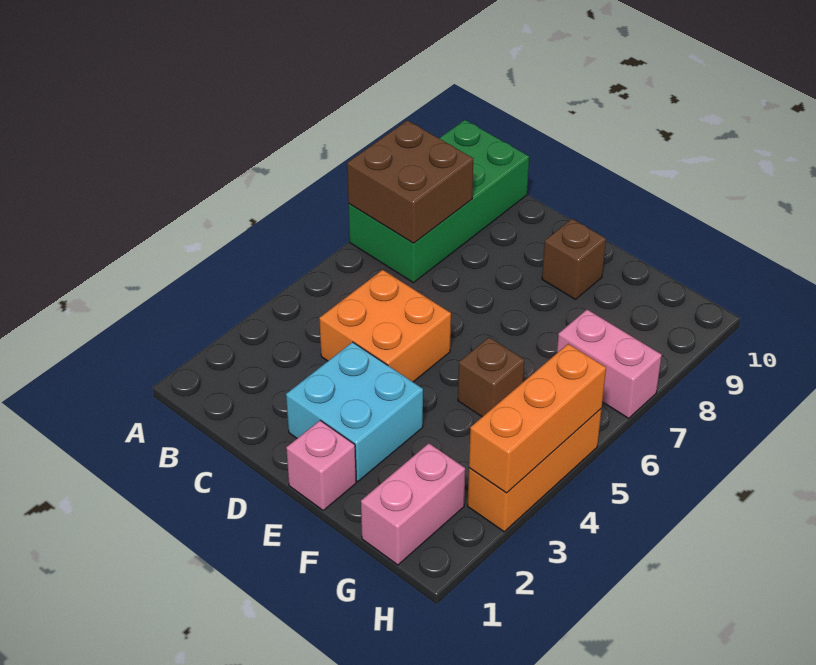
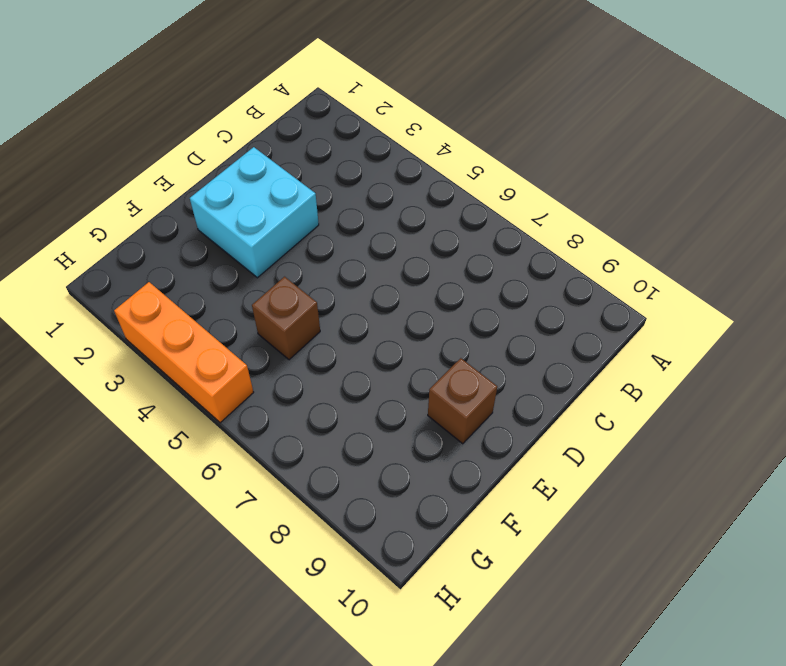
none -> green 2x4 brick [348,120,529,283]
none -> orange 2x2 brick [319,270,451,382]

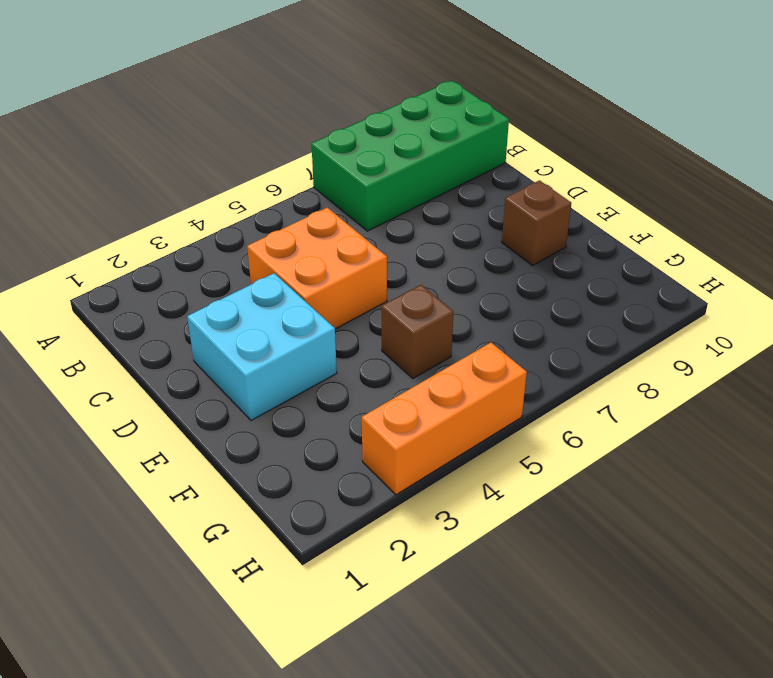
none -> pink 1x1 brick [286,420,356,510]
none -> pink 1x2 brick [361,443,465,565]

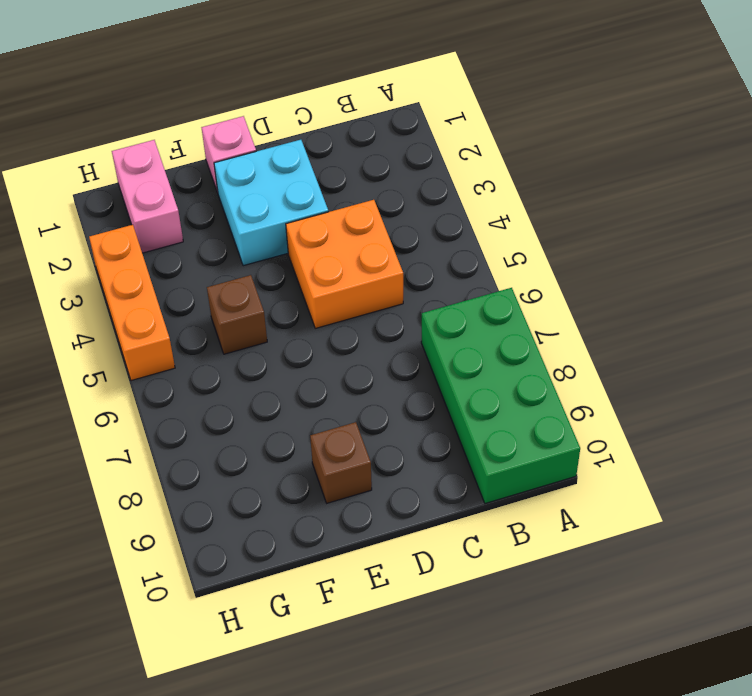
none -> pink 1x2 brick [557,310,662,418]
none -> brown 2x2 brick [347,120,473,243]

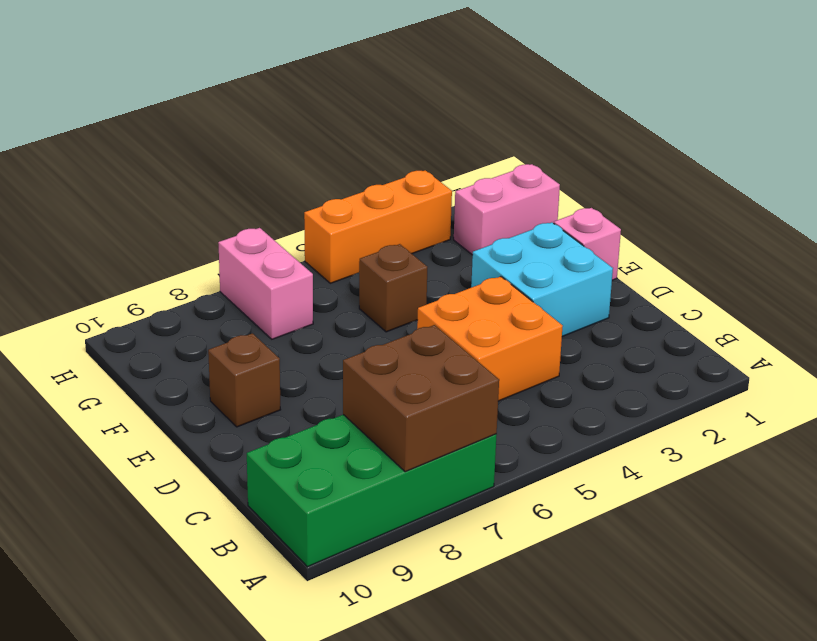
none -> orange 1x3 brick [469,344,606,493]

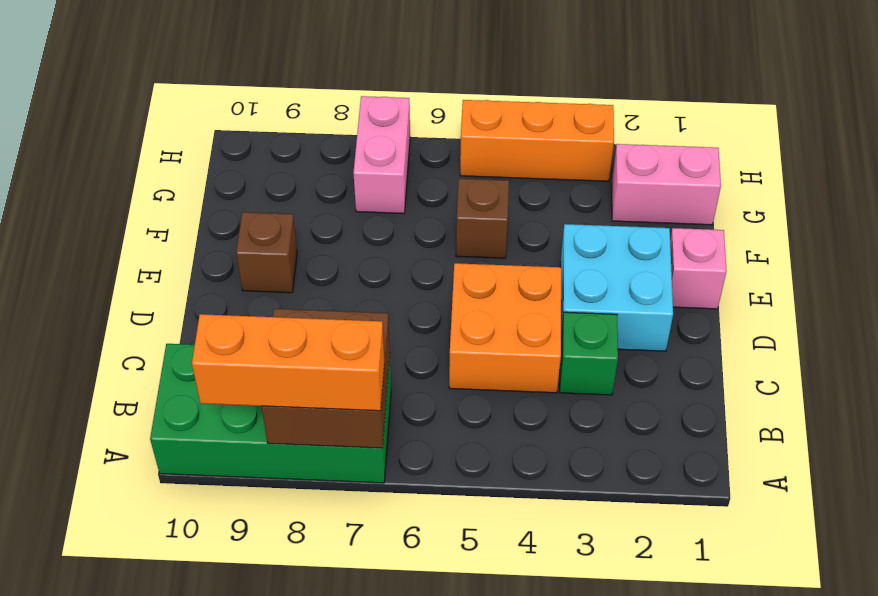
orange 1x3 brick [192,314,384,411] -> orange 1x3 brick moved to [469,344,606,493]
green 1x1 brick [560,312,618,395] -> none

